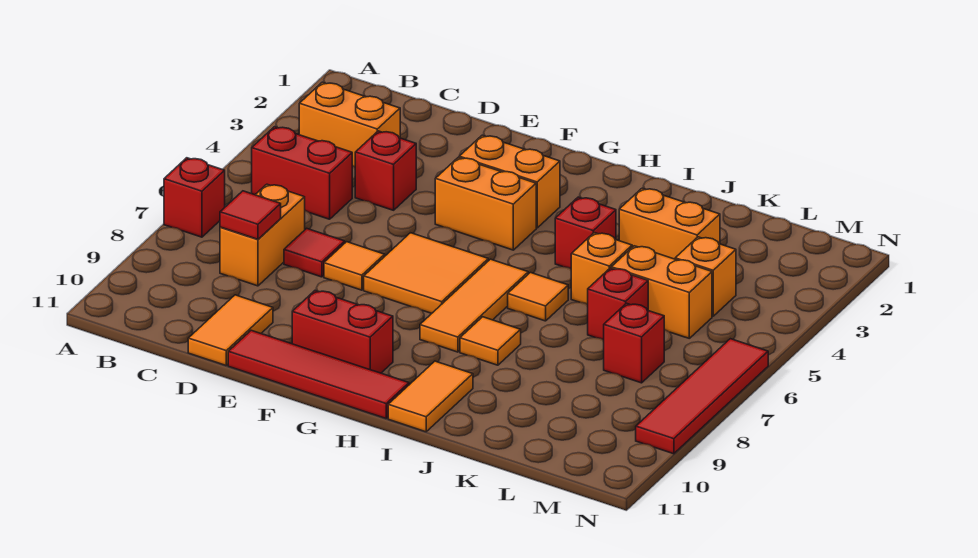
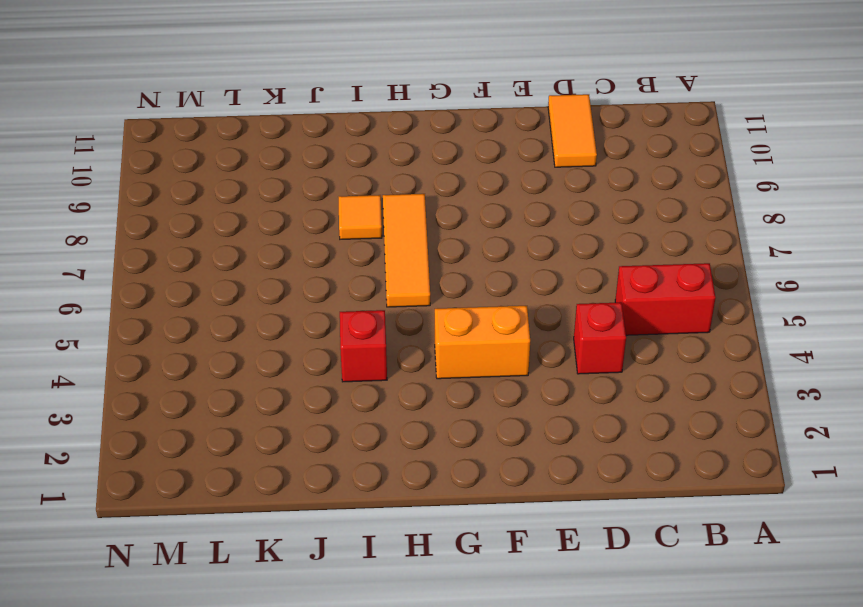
none -> red 1x1 brick [164,158,225,237]
none -> orange 1x2 brick [299,82,400,167]
none -> orange 1x2 brick [220,184,305,286]

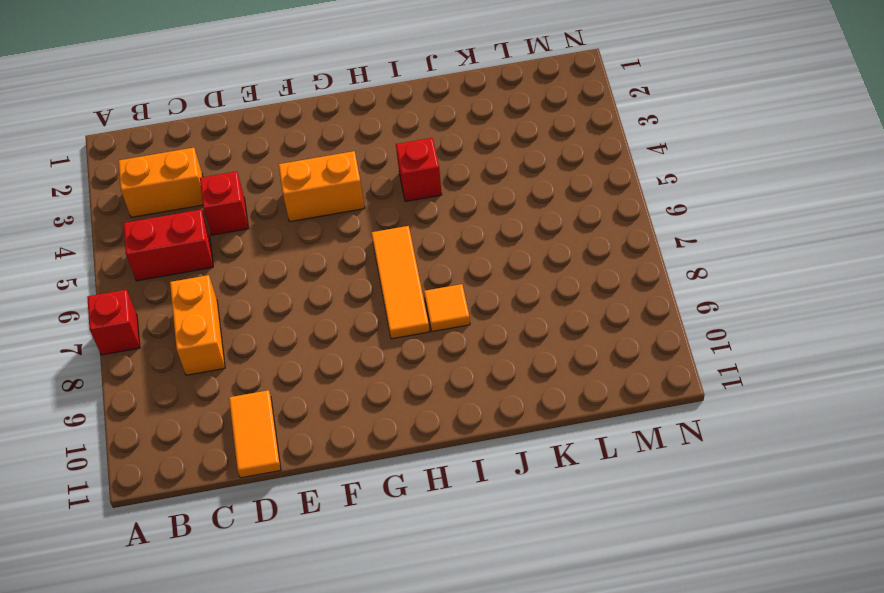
none -> red 1x1 tile [284,228,345,277]
none -> orange 1x1 tile [324,242,385,290]
none -> red 1x4 tile [228,330,409,418]

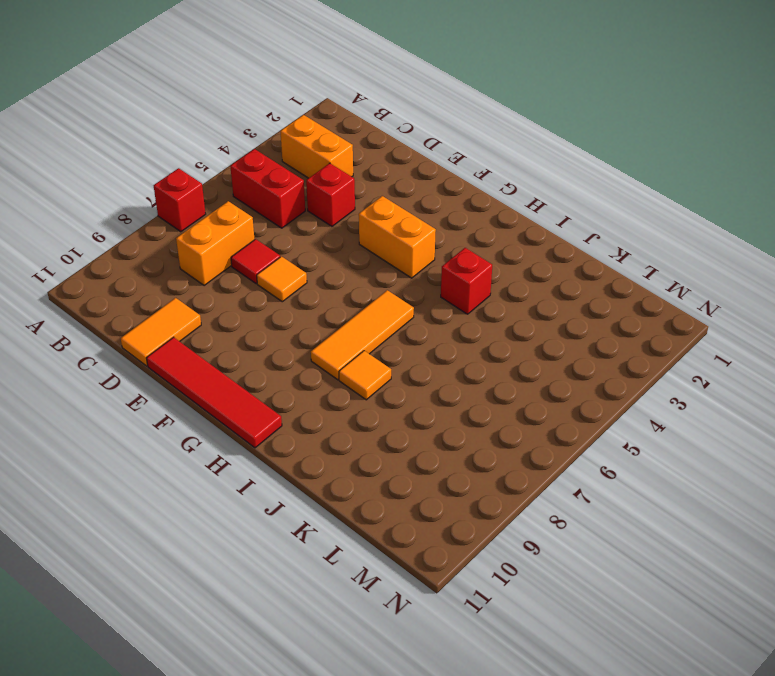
none -> orange 1x2 brick [459,135,560,228]
none -> orange 2x2 tile [364,233,488,313]
none -> red 1x2 brick [292,291,393,373]

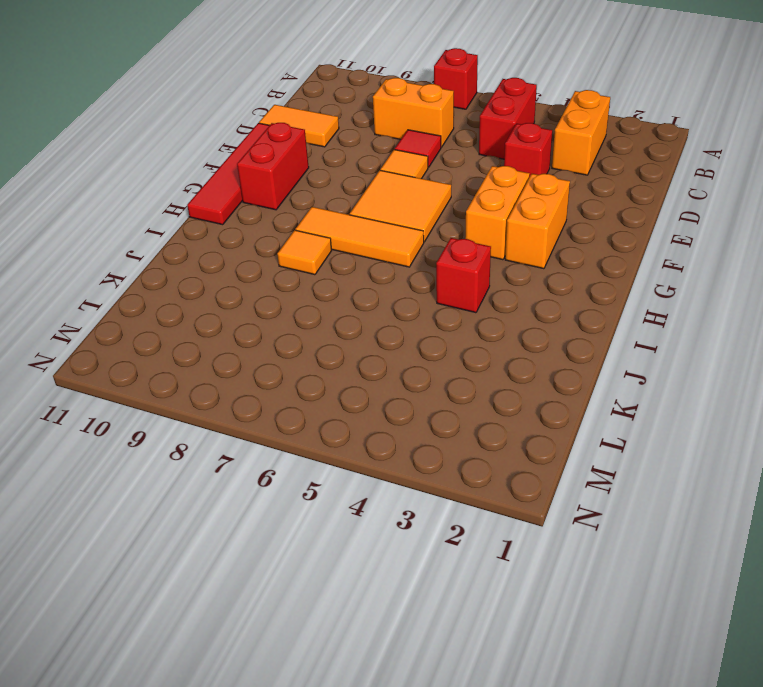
none -> orange 1x1 tile [508,273,568,321]
none -> orange 1x2 tile [388,361,473,432]
none -> orange 1x2 brick [619,188,720,259]

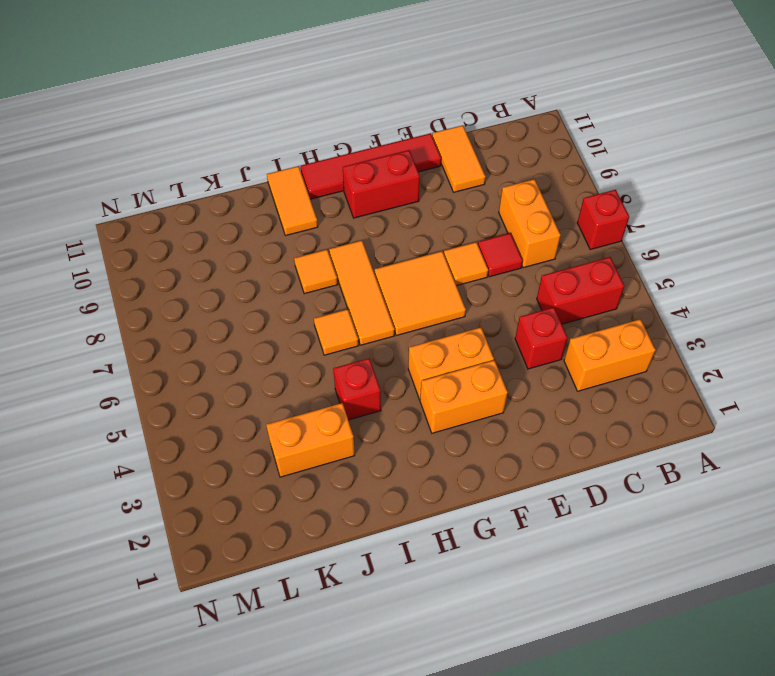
none -> orange 1x1 brick [571,233,632,304]
none -> orange 1x2 brick [611,246,712,338]
none -> red 1x1 brick [588,268,648,340]

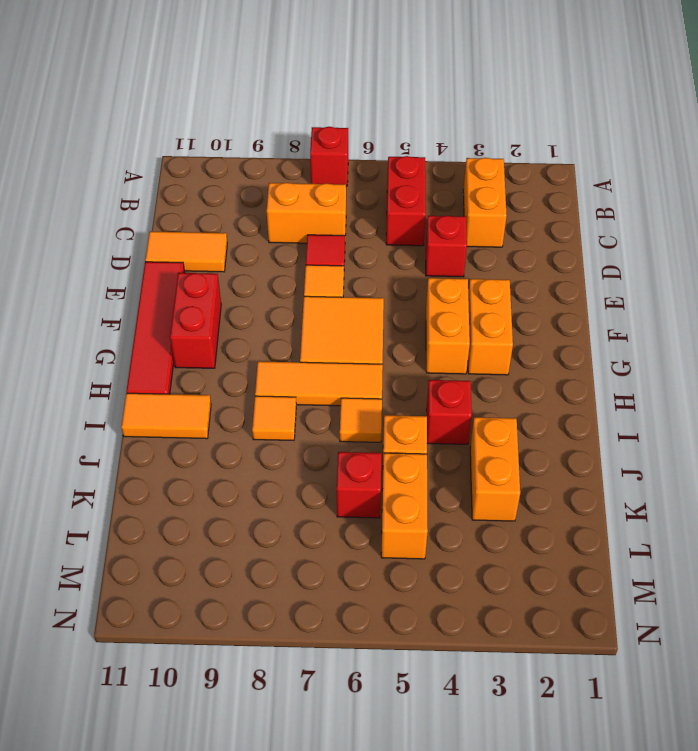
none -> orange 1x1 brick [675,237,736,316]
none -> red 1x1 brick [604,303,664,383]
none -> red 1x4 tile [636,339,768,454]

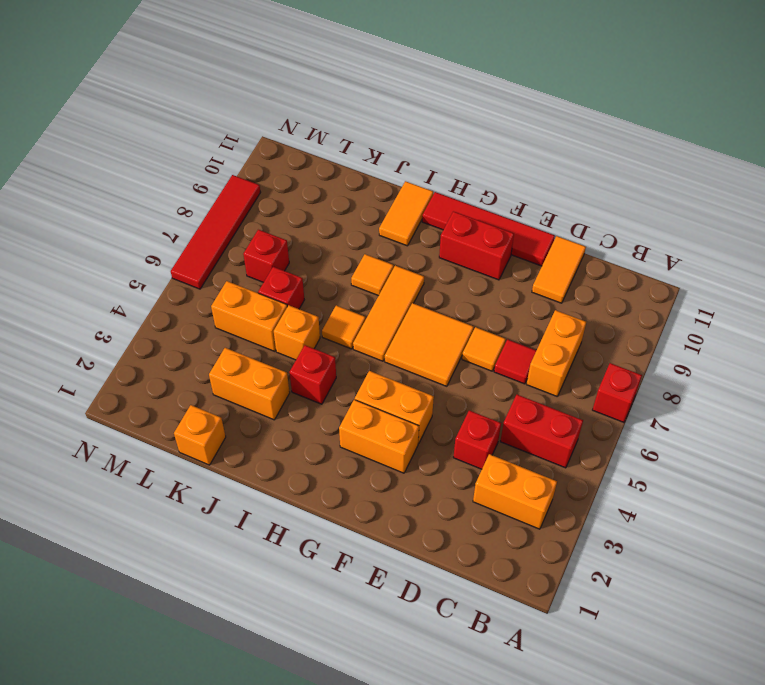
orange 1x1 brick [174,405,226,465] -> orange 1x1 brick moved to [675,237,736,316]
none -> red 1x1 tile [220,191,281,239]

